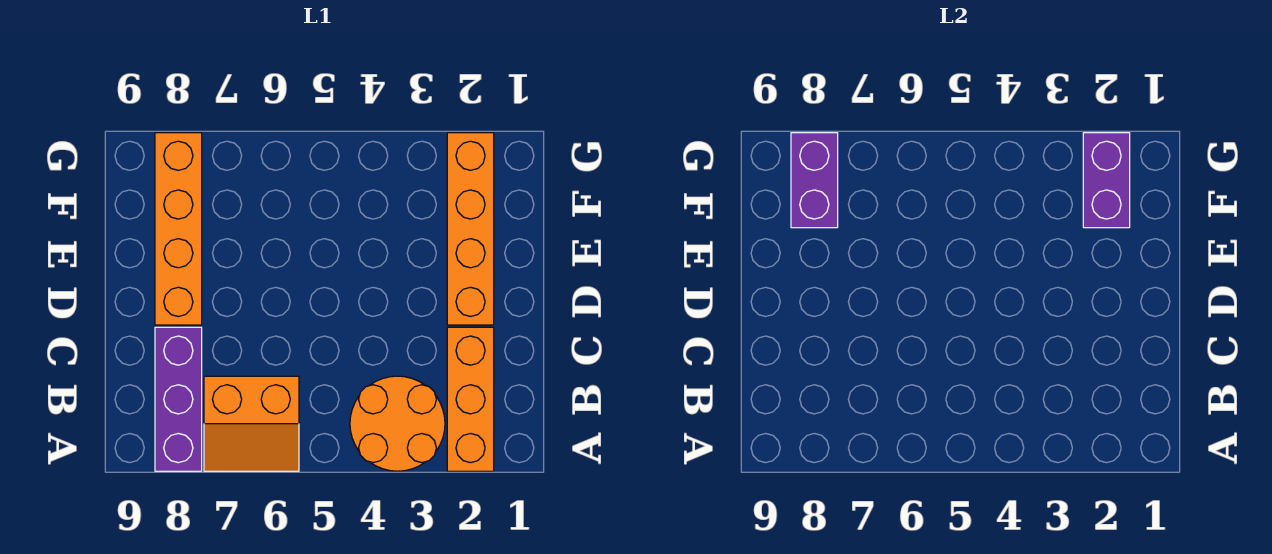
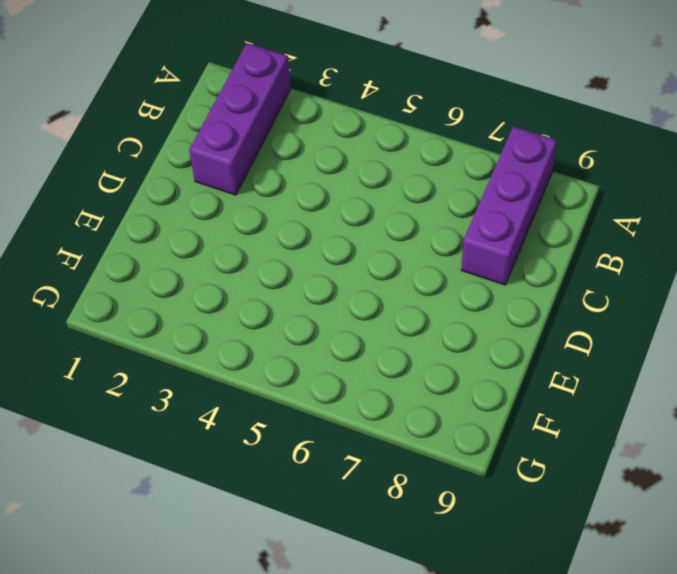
purple 1x3 brick [189,43,291,195] -> orange 1x3 brick [447,327,494,471]
none -> orange 2x2 round brick [350,376,445,471]
none -> orange 2x2 slope [204,376,299,471]

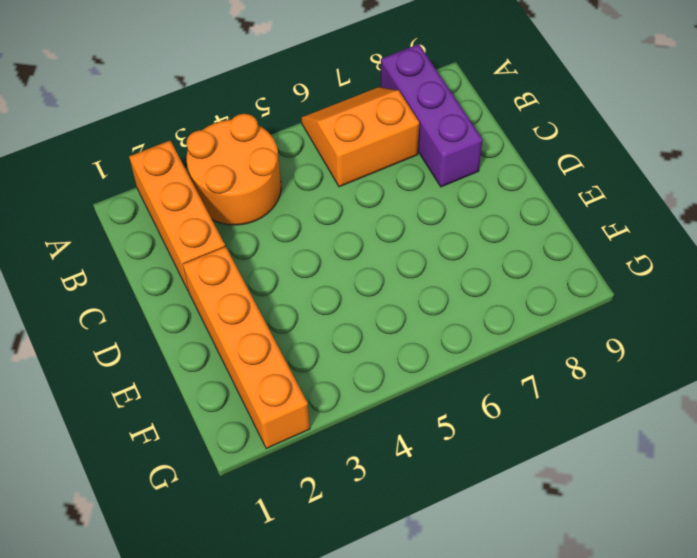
none -> orange 1x4 brick [155,133,202,325]
none -> purple 1x2 brick [1083,133,1130,228]

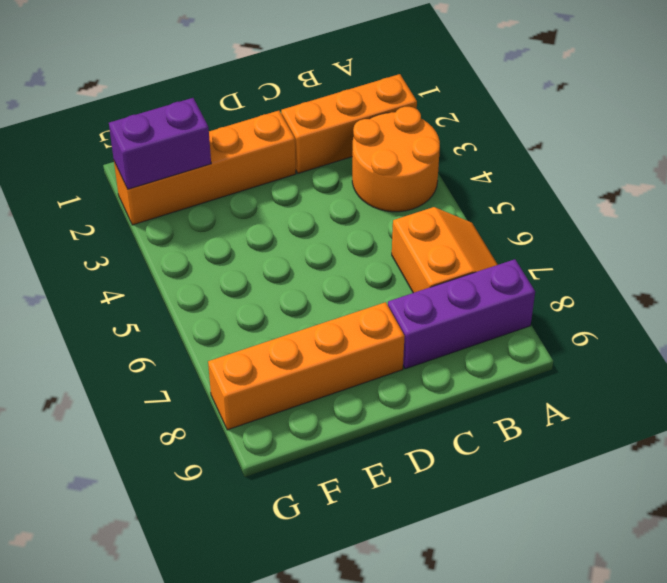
none -> purple 1x2 brick [791,133,838,228]

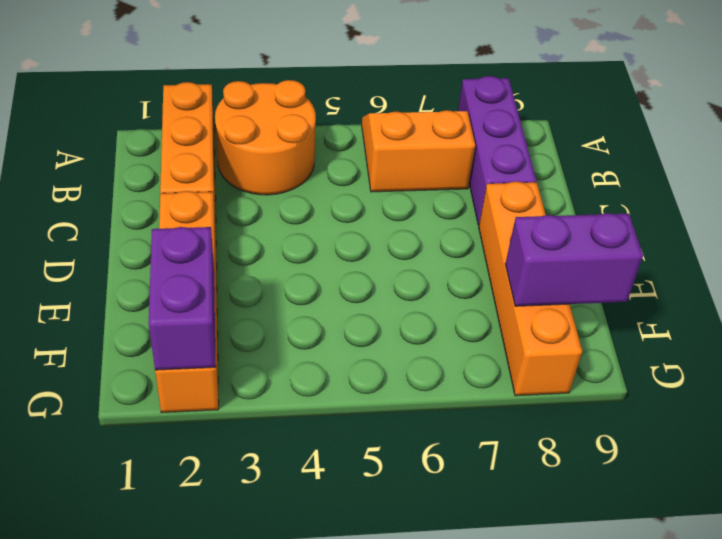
purple 1x2 brick [505,213,643,306] -> purple 1x2 brick turned to [791,133,838,228]

